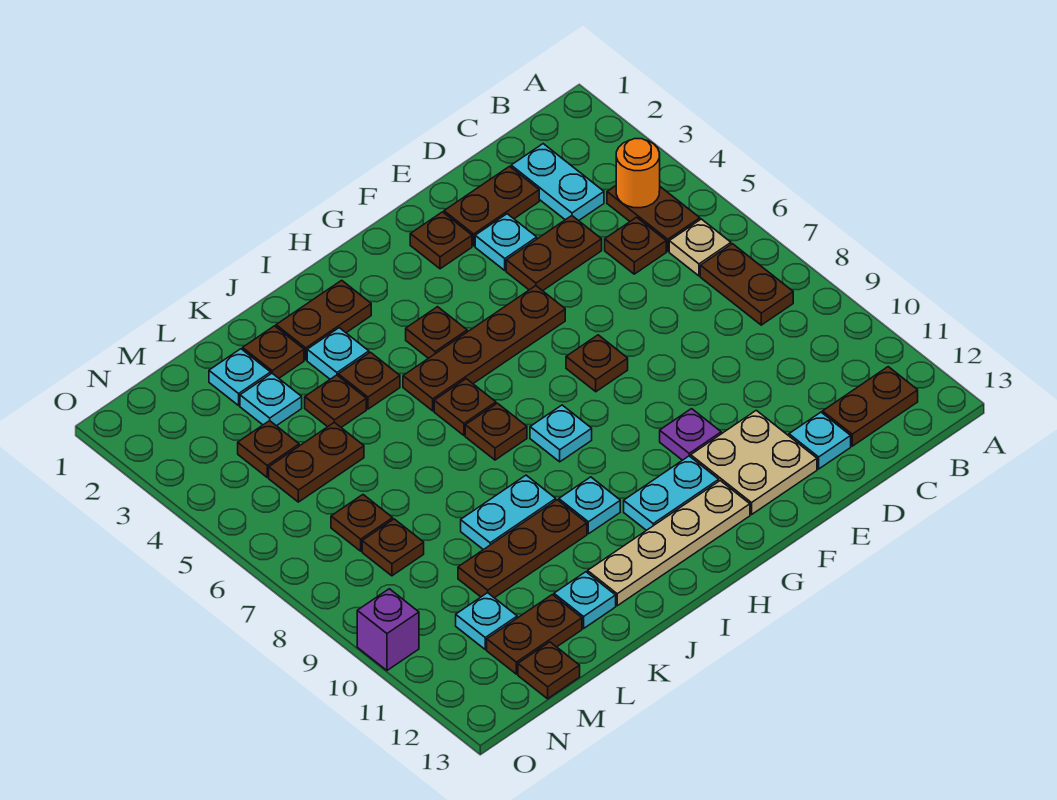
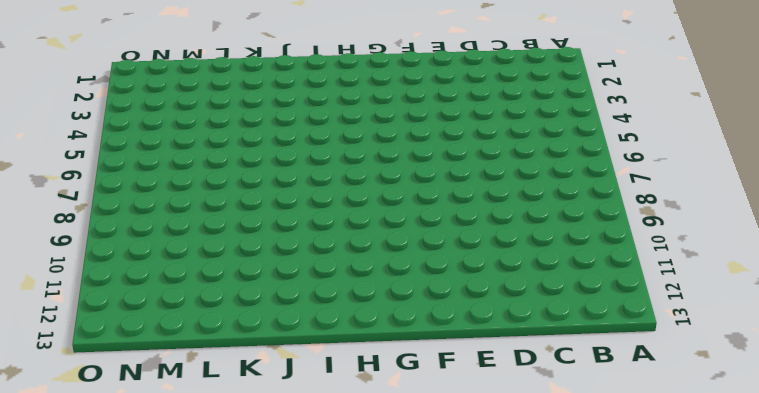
none -> brown 1x2 plate [607,186,700,251]
none -> tan 1x1 plate [669,219,731,276]
none -> brown 1x2 plate [700,244,793,325]
none -> brown 1x2 plate [823,367,918,446]

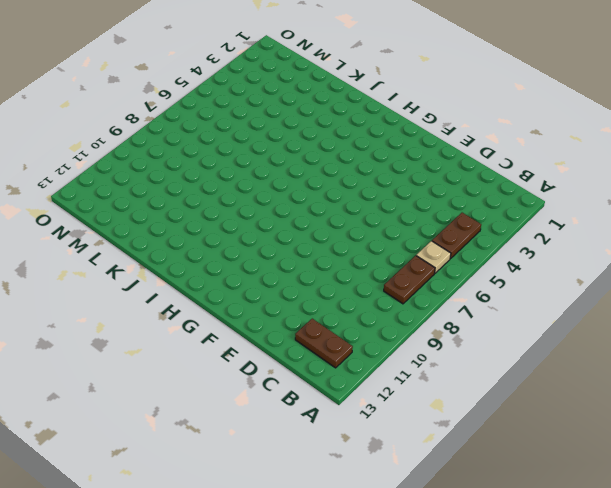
none -> cyan 1x2 plate [511,144,604,221]
none -> brown 1x1 plate [605,217,666,274]
none -> brown 1x2 plate [444,166,539,246]
none -> brown 1x2 plate [506,216,602,291]

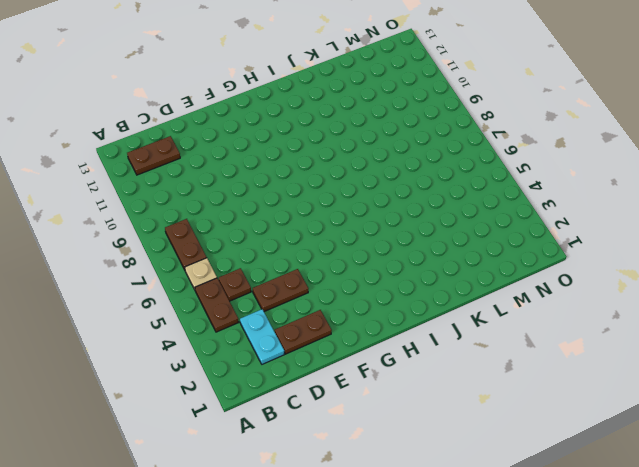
none -> cyan 1x1 plate [789,412,851,469]
none -> cyan 1x1 plate [475,214,537,270]
none -> tan 2x2 plate [691,410,817,515]
none -> brown 1x1 plate [410,212,472,269]

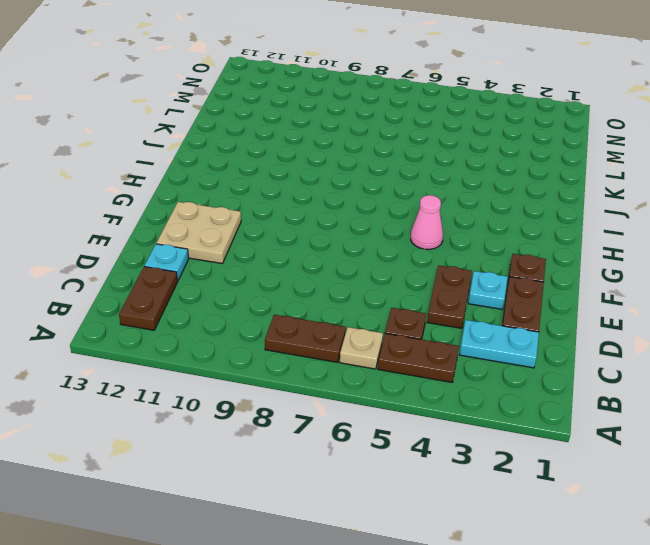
pink 1x1 cone [411,195,443,249] -> brown 1x4 plate [403,286,565,411]
none -> brown 1x1 plate [566,335,628,392]
none -> purple 1x1 plate [660,409,721,460]
none -> cyan 1x2 plate [624,456,719,530]
none -> tan 1x4 plate [588,481,750,606]

